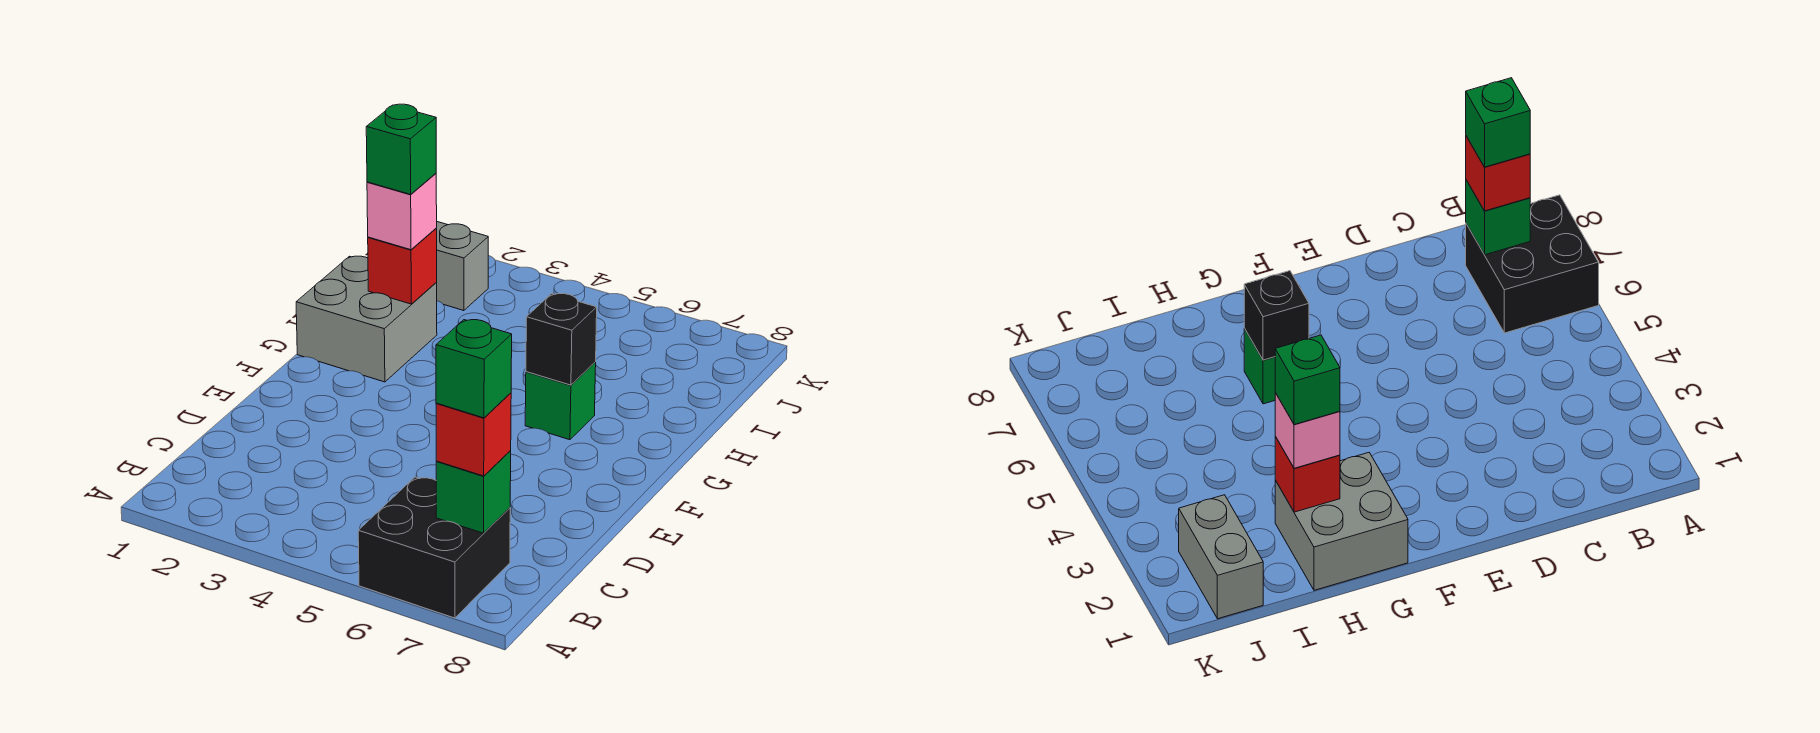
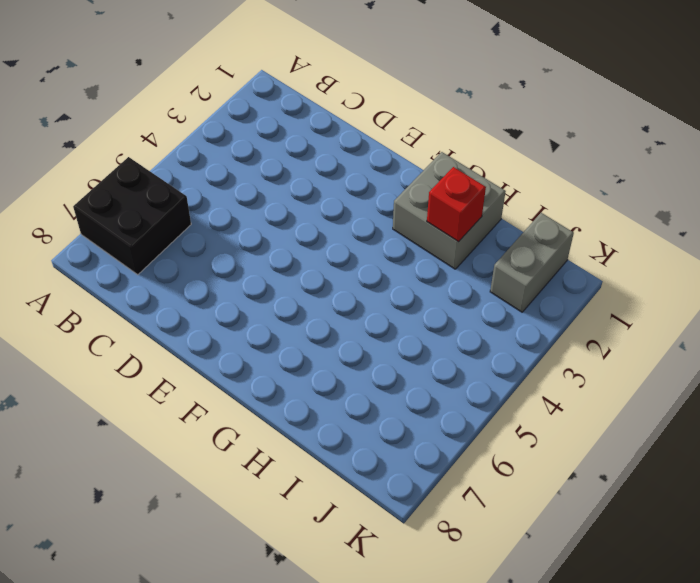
none -> green 1x1 brick [525,362,596,440]
none -> green 1x1 brick [436,451,511,533]

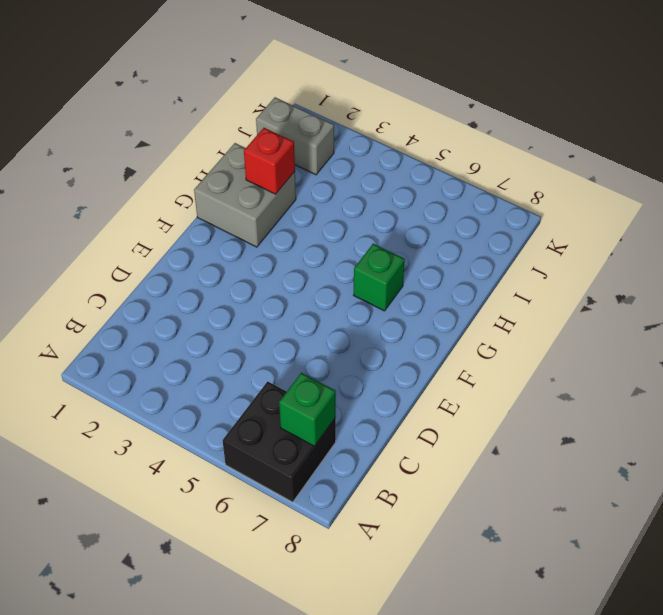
none -> black 1x1 brick [526,294,597,385]
none -> red 1x1 brick [436,393,511,476]

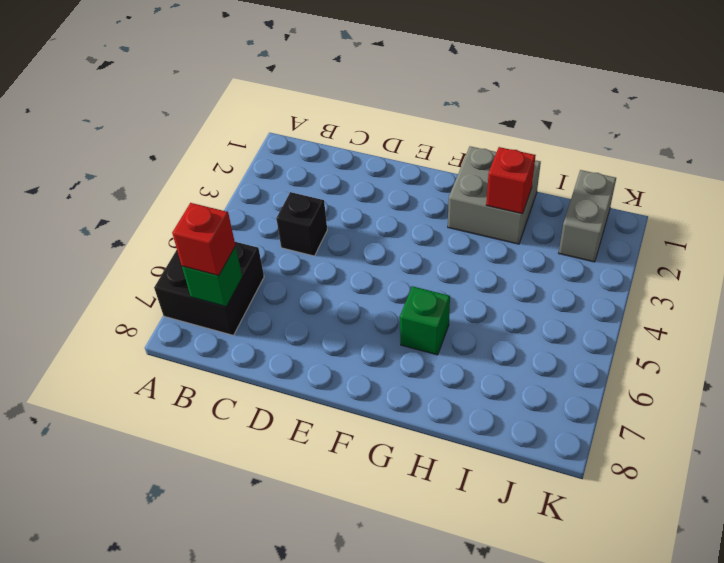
black 1x1 brick [276,192,327,256] -> black 1x1 brick moved to [526,294,597,385]
none -> pink 1x1 brick [367,173,437,250]
none -> green 1x1 brick [436,320,512,418]

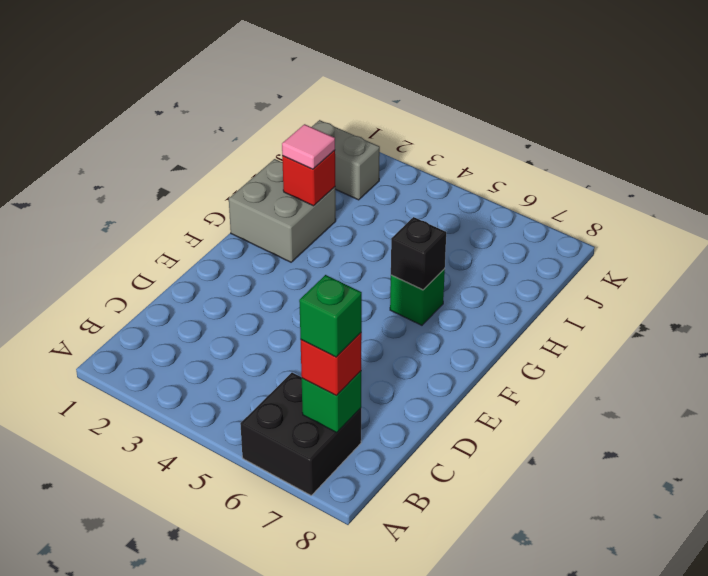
pink 1x1 tile [282,124,335,169] -> pink 1x1 brick [367,173,437,250]
none -> green 1x1 brick [366,104,436,194]

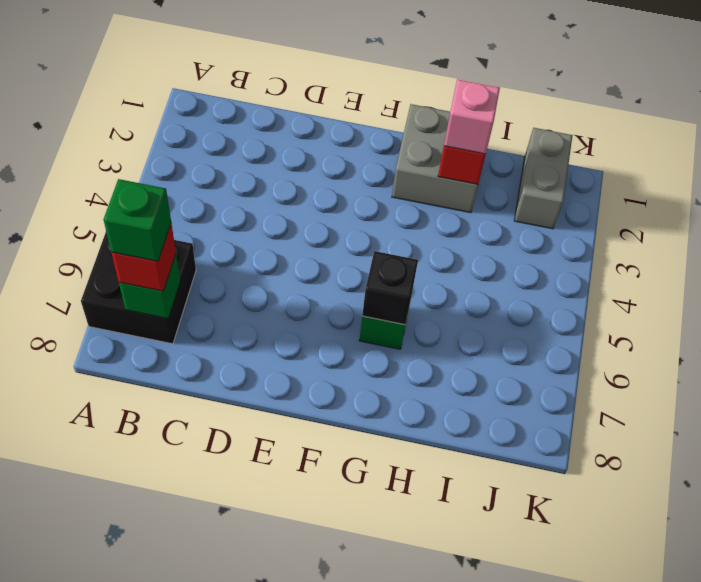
none -> green 1x1 brick [366,104,436,194]

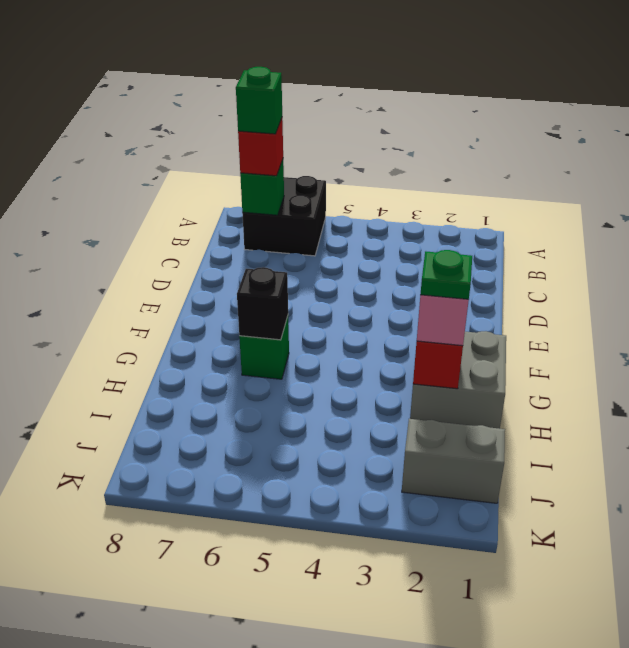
green 1x1 plate [420,250,472,299] -> green 1x1 brick [366,104,436,194]

